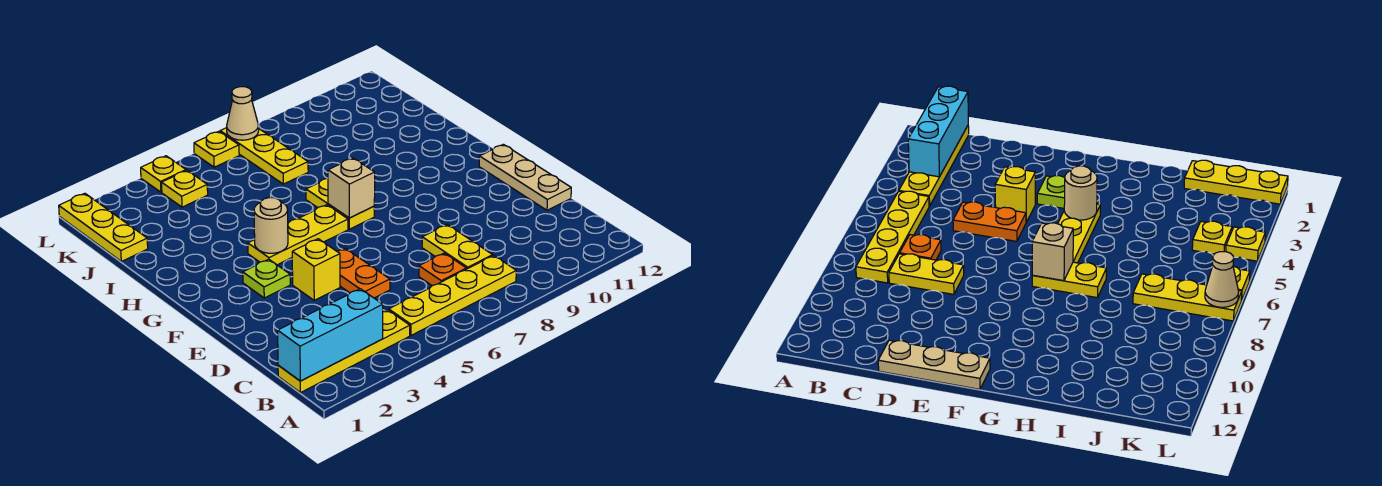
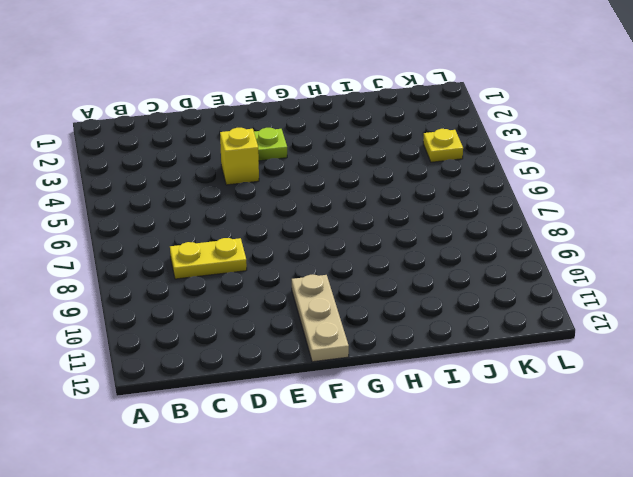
tan 1x3 plate [292,275,349,362] -> tan 1x3 plate turned to [479,144,571,210]
none -> yellow 1x4 plate [278,310,410,393]
none -> yellow 1x4 plate [389,256,516,335]
none -> orange 1x1 plate [419,253,466,286]

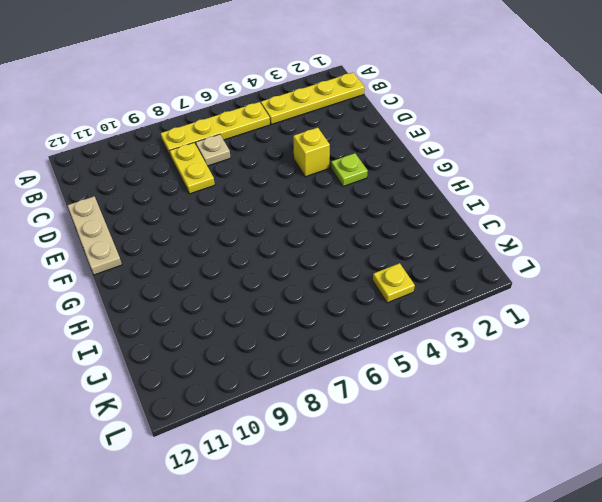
tan 1x1 plate [196,134,231,166] -> orange 1x1 plate [419,253,466,286]
none -> orange 1x2 plate [337,248,390,298]
none -> yellow 1x3 plate [248,205,348,265]
none -> yellow 1x2 plate [306,178,374,229]

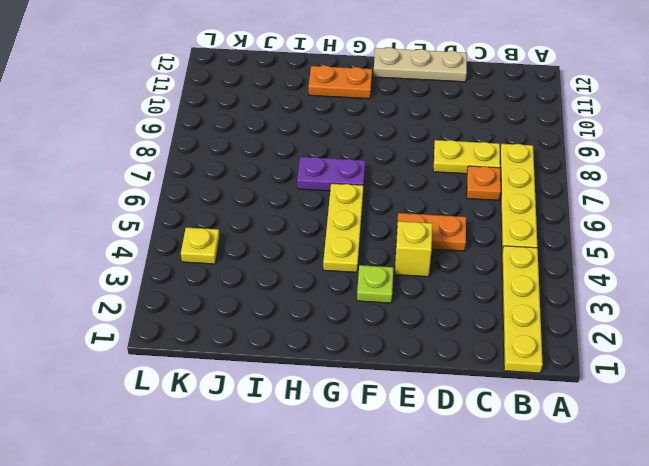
purple 1x2 plate [297,157,365,191] -> yellow 1x2 plate [306,178,374,229]
orange 1x2 plate [309,66,372,99] -> none
none -> yellow 1x3 plate [59,193,148,261]
none -> yellow 1x3 plate [220,128,308,184]
none -> yellow 1x1 plate [141,156,186,192]

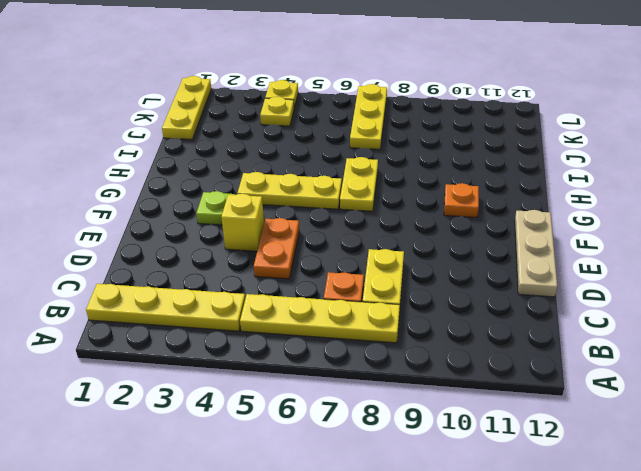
orange 1x1 plate [444,183,479,218] -> none
none -> yellow 1x1 plate [194,131,239,167]
none -> cyan 1x3 brick [278,289,383,381]
none -> tan 1x1 round brick [254,198,288,253]

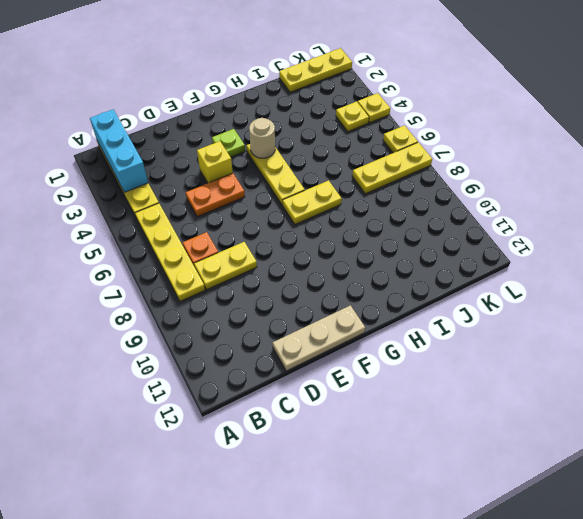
none -> tan 1x1 brick [328,158,375,218]
none -> tan 1x1 cone [227,87,259,140]

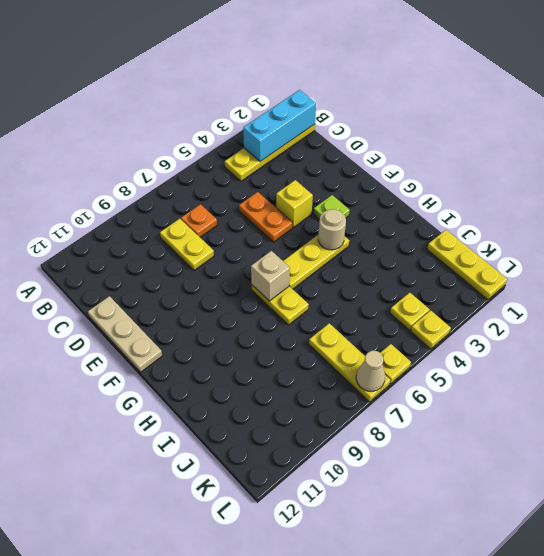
none -> yellow 1x4 plate [389,256,516,335]

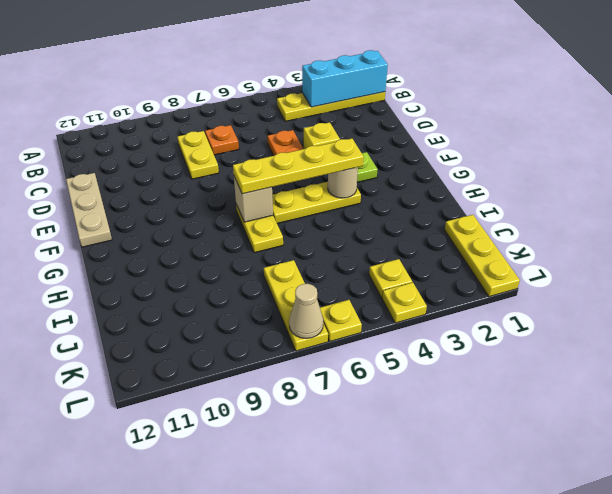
yellow 1x4 plate [233,139,364,194] -> yellow 1x4 plate moved to [389,256,516,335]

